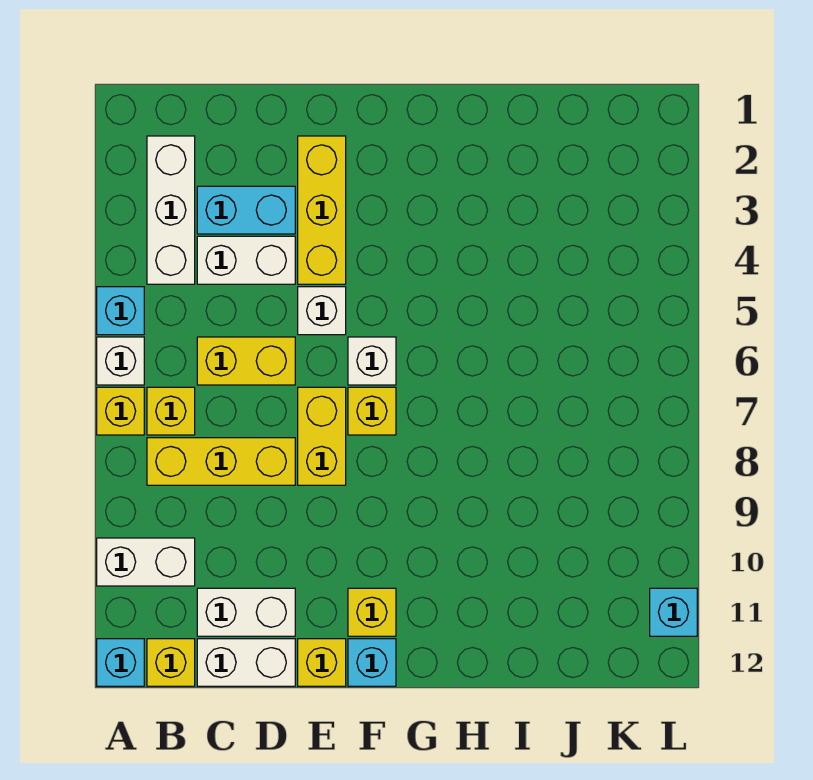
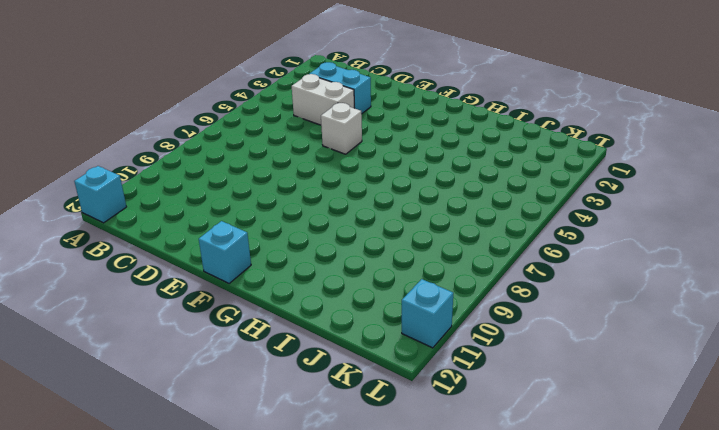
none -> cyan 1x1 brick [97,287,144,335]
none -> white 1x1 brick [97,337,144,385]
none -> yellow 1x1 brick [97,387,144,435]

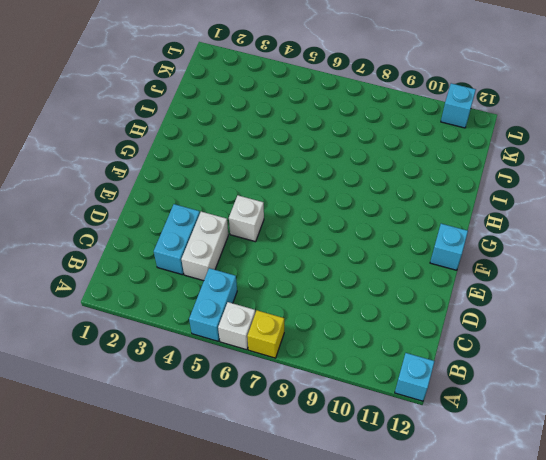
cyan 1x2 brick [189,268,237,341] -> cyan 1x1 brick [97,287,144,335]
none -> white 1x2 brick [97,538,195,586]
none -> white 1x3 brick [147,136,195,284]
none -> yellow 1x1 brick [147,387,195,435]

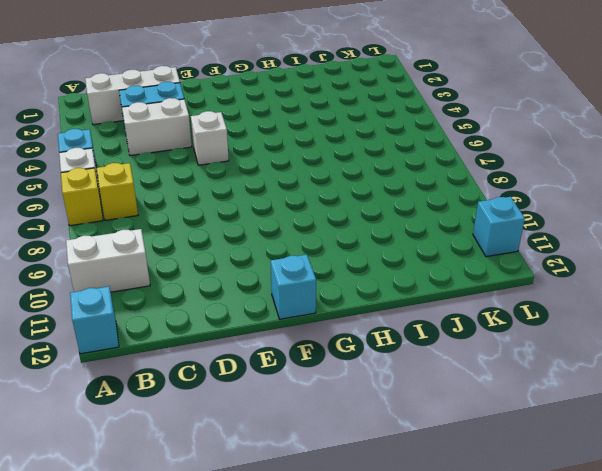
white 1x3 brick [85,66,180,125] -> white 1x3 brick turned to [147,136,195,284]
none -> yellow 1x3 brick [147,438,295,485]
none -> yellow 1x1 brick [147,639,195,686]
none -> yellow 1x2 brick [197,337,295,385]

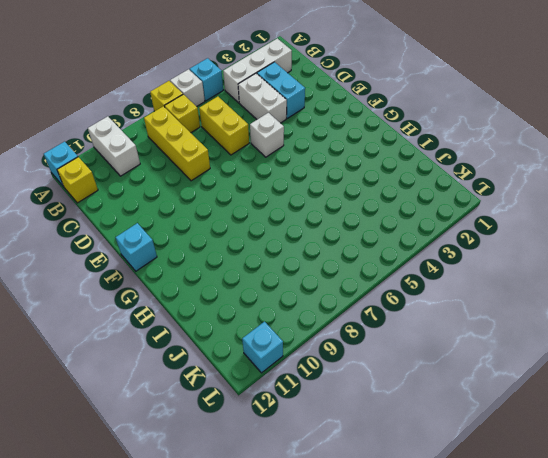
none -> white 1x2 brick [197,588,295,636]
none -> white 1x2 brick [197,639,295,686]
none -> yellow 1x3 brick [298,136,346,284]

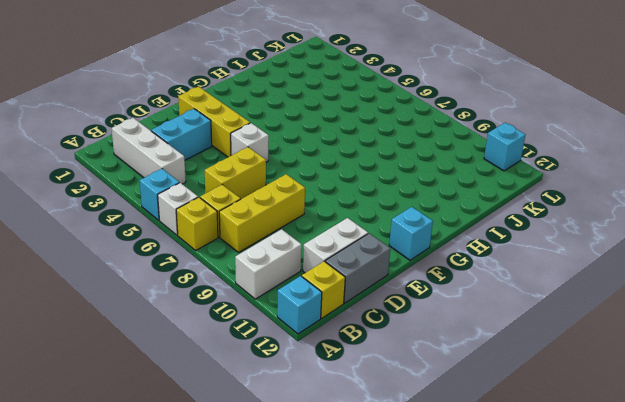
grey 1x2 brick [325,233,390,303] -> white 1x2 brick [197,639,295,686]
none -> white 1x2 brick [197,236,295,284]
none -> yellow 1x2 brick [298,387,346,485]
none -> yellow 1x1 brick [298,639,346,686]

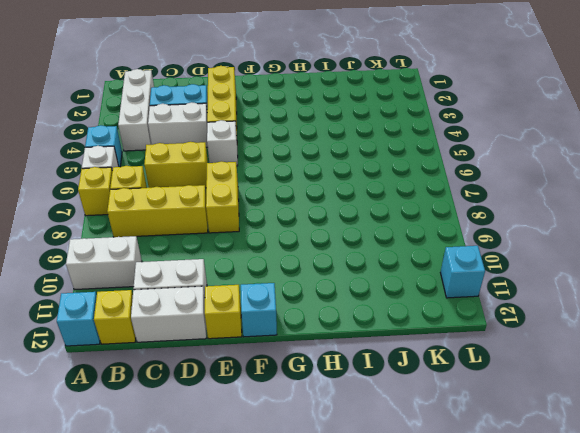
none -> white 1x1 brick [348,337,396,385]
none -> yellow 1x1 brick [348,387,396,435]
none -> yellow 1x1 brick [348,588,396,636]

